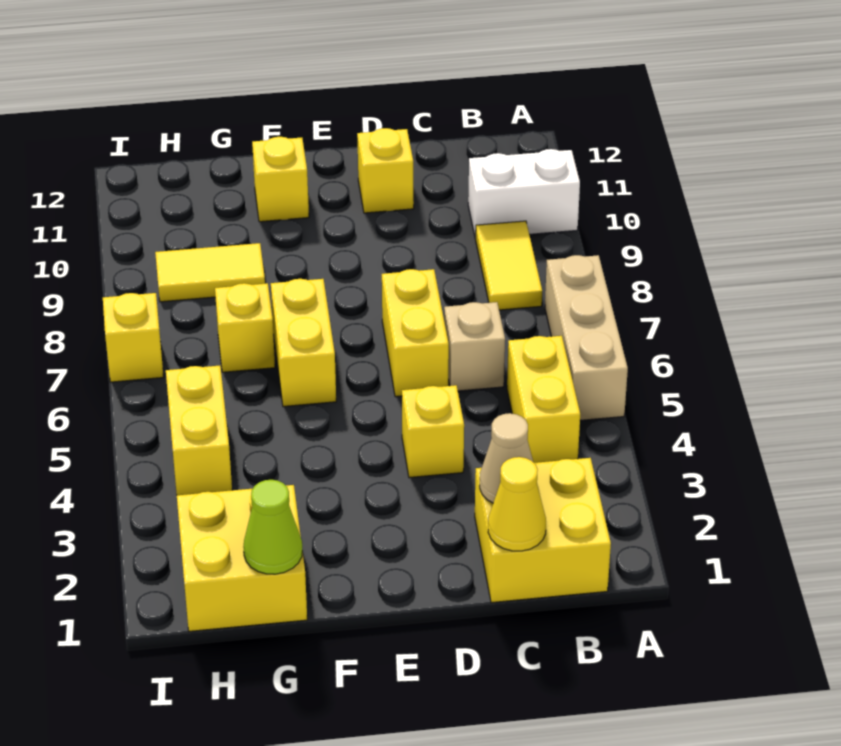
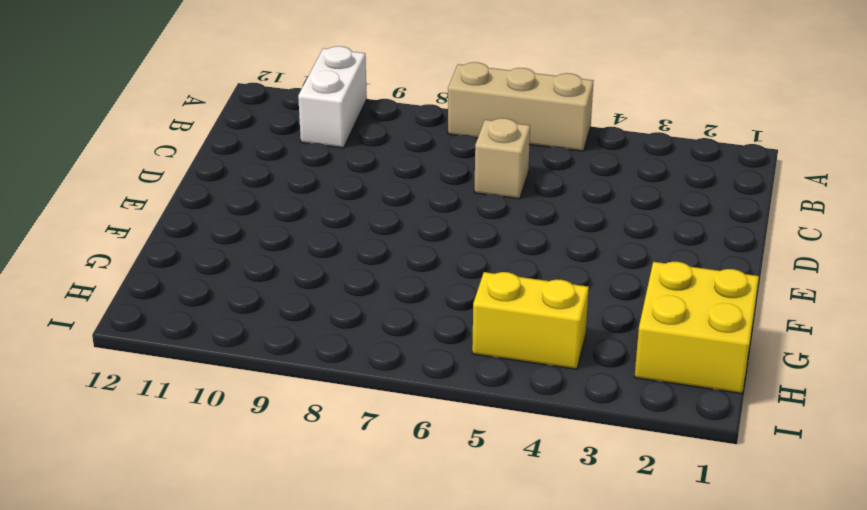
none -> yellow 2x2 brick [475,458,611,603]
none -> yellow 1x2 brick [507,336,580,463]
none -> yellow 1x2 tile [476,221,542,310]

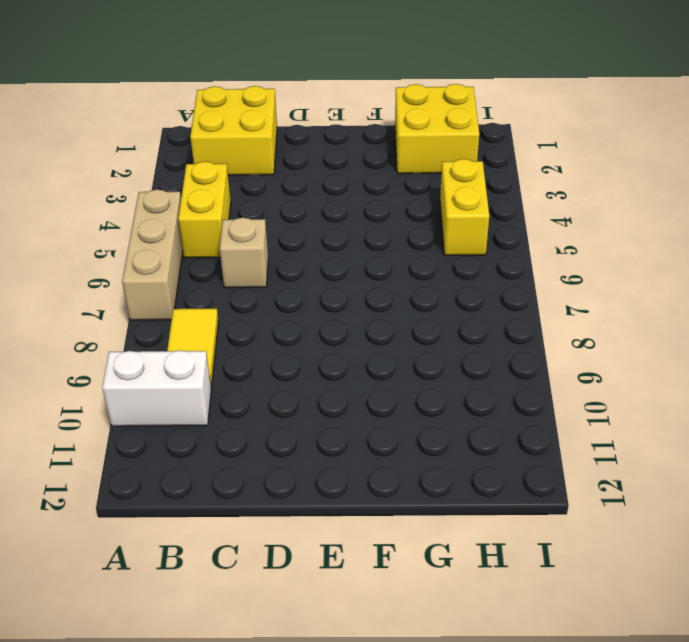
none -> yellow 1x1 brick [402,385,464,478]
none -> yellow 1x2 brick [382,269,449,397]
none -> yellow 1x1 brick [357,128,414,213]

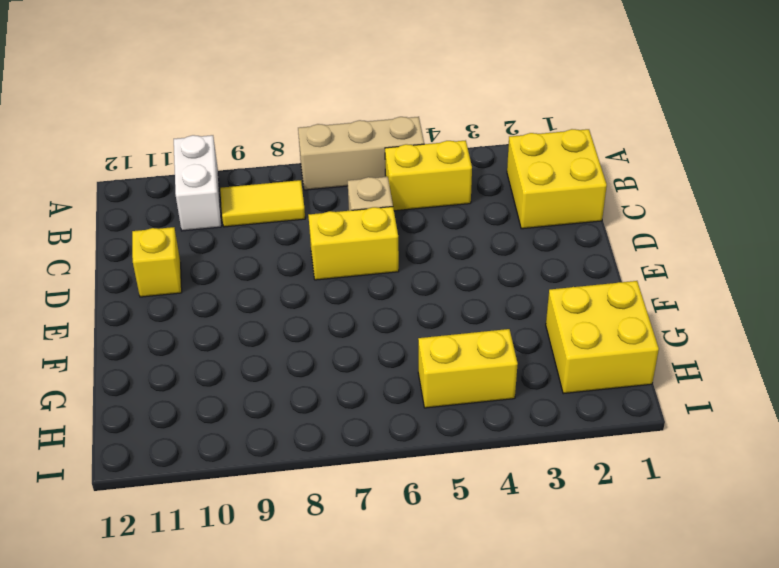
none -> yellow 1x1 brick [402,385,464,478]
none -> yellow 1x2 brick [271,279,336,407]
none -> yellow 1x1 brick [252,137,309,222]

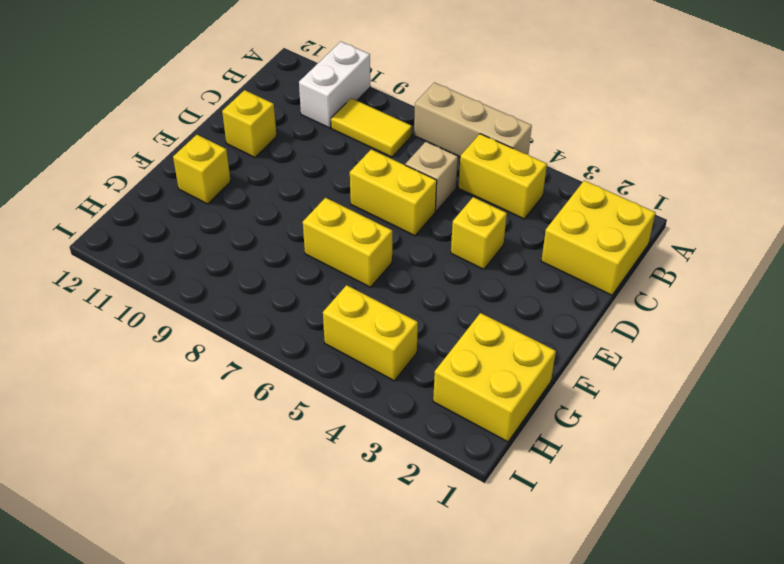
none -> yellow 1x1 brick [215,283,275,372]
none -> yellow 1x2 tile [155,243,265,302]
none -> yellow 1x1 brick [103,293,164,382]

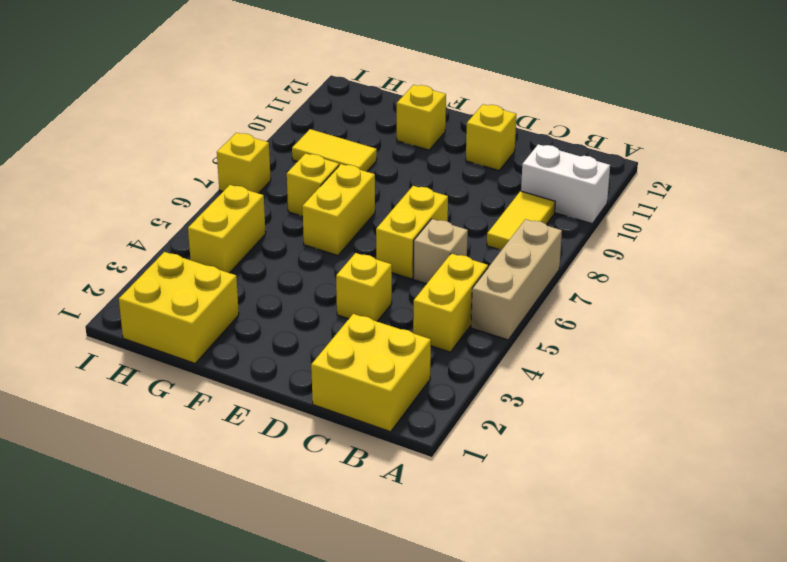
none -> yellow 1x1 cone [488,457,546,551]
none -> tan 1x1 cone [480,413,533,503]
none -> lime 1x1 cone [243,480,302,574]

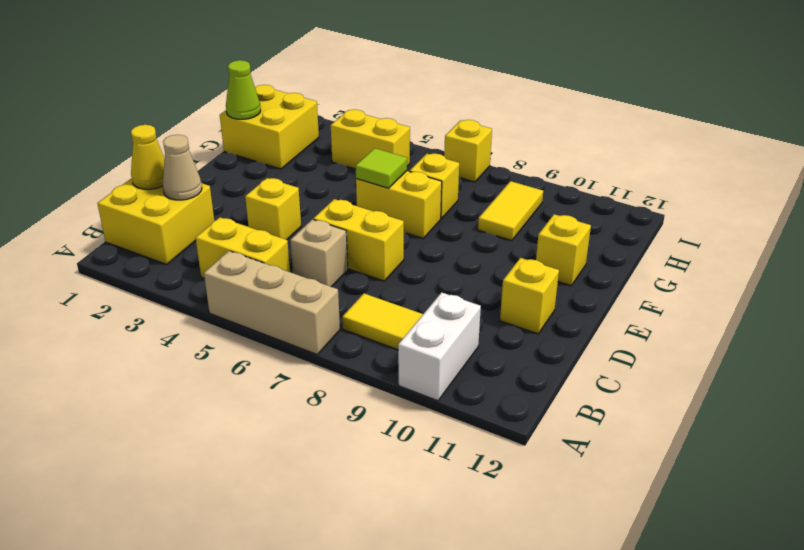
lime 1x1 tile [356,148,407,188] -> none

